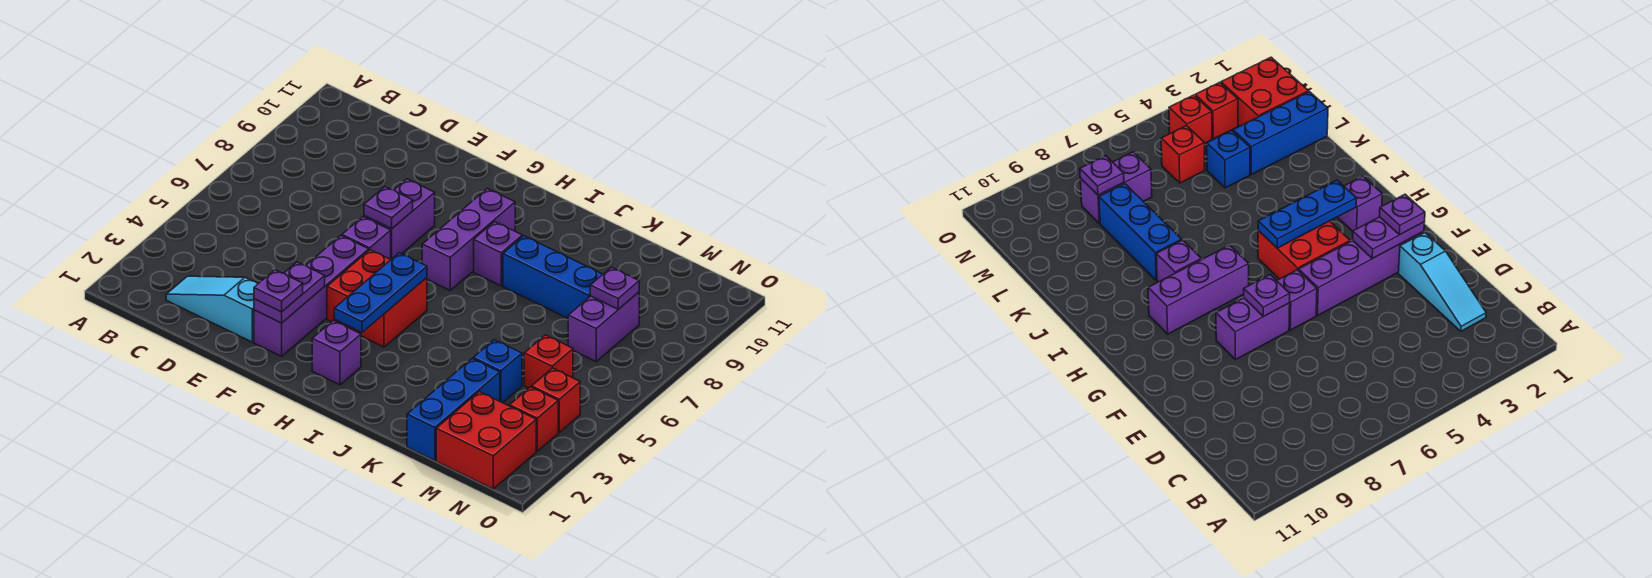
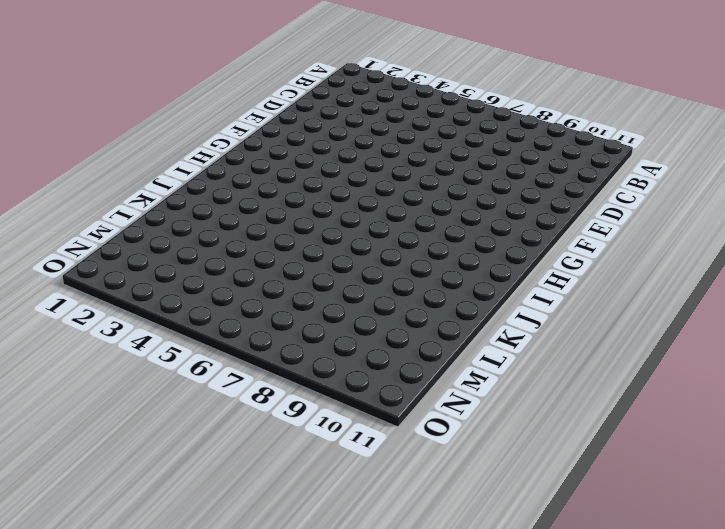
none -> cyan 1x3 slope [166,276,258,342]
none -> purple 1x4 brick [254,236,369,356]
none -> purple 1x1 brick [342,217,391,259]

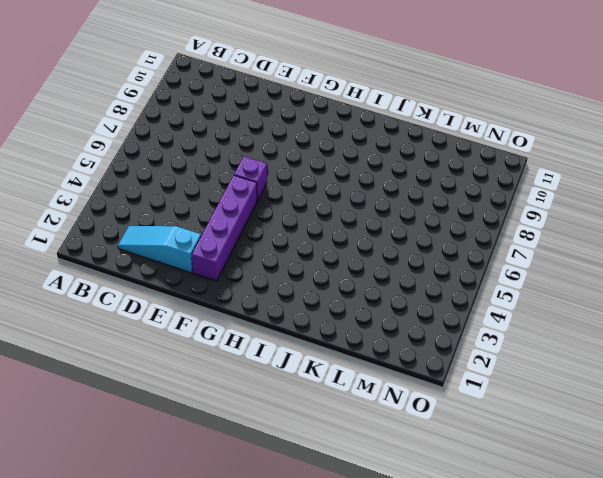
none -> purple 1x2 brick [364,179,435,259]
none -> red 2x2 brick [327,250,427,347]
none -> purple 1x1 brick [312,320,361,385]

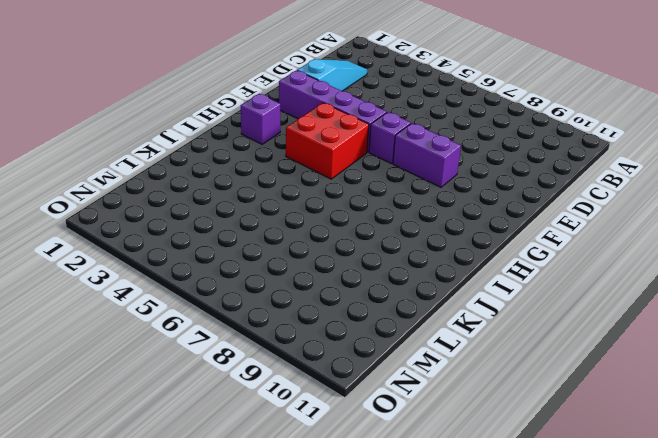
none -> purple 1x3 brick [422,189,515,290]
none -> purple 1x1 brick [474,222,522,286]
none -> blue 1x3 brick [503,236,603,318]

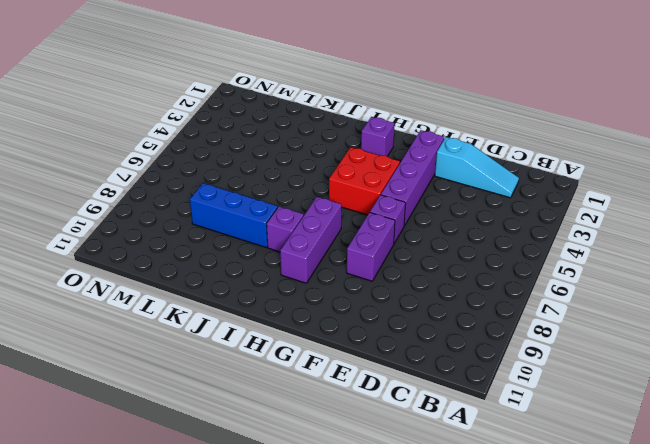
none -> blue 1x3 brick [407,359,500,461]
none -> blue 1x1 brick [473,340,522,403]
none -> red 2x2 brick [436,392,536,489]

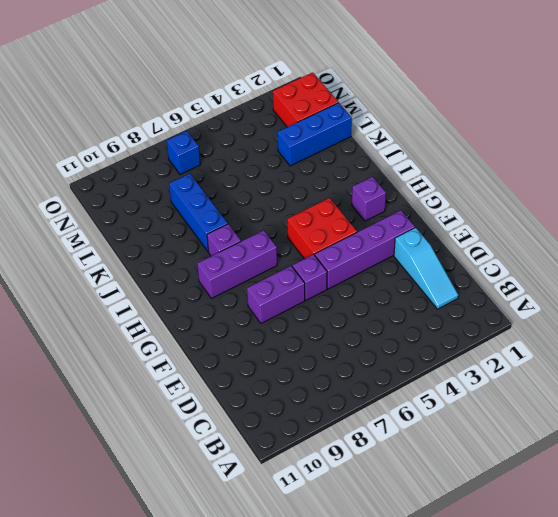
blue 1x1 brick [167,131,200,175] -> blue 1x1 brick moved to [473,340,522,403]
none -> red 1x1 brick [524,335,573,388]
none -> purple 1x2 brick [568,292,639,362]
none -> red 1x1 brick [510,387,558,451]

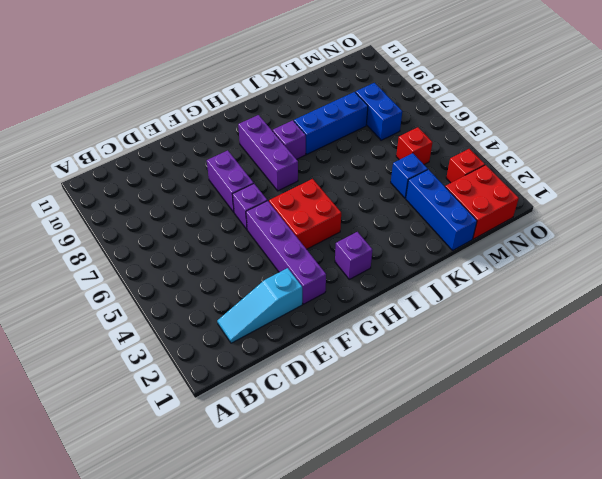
blue 1x2 brick [356,83,402,140] -> purple 1x2 brick [568,292,639,362]
none -> red 1x1 brick [532,368,580,432]
none -> purple 1x2 plate [254,262,325,323]
none -> purple 1x1 plate [364,187,413,229]

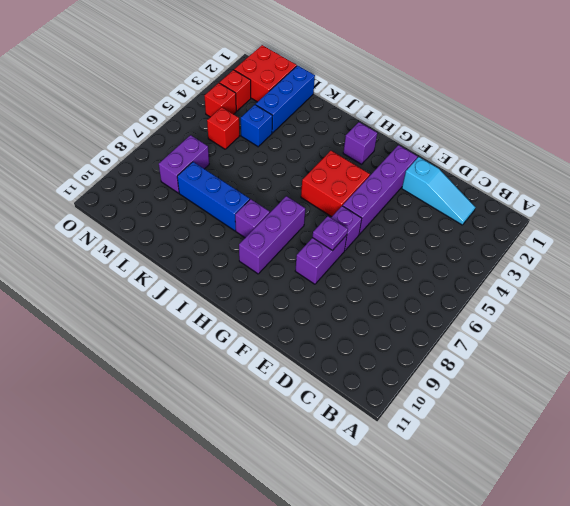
none -> purple 1x2 plate [254,262,325,323]
none -> blue 1x3 plate [334,253,427,332]
none -> purple 1x1 plate [590,267,639,309]

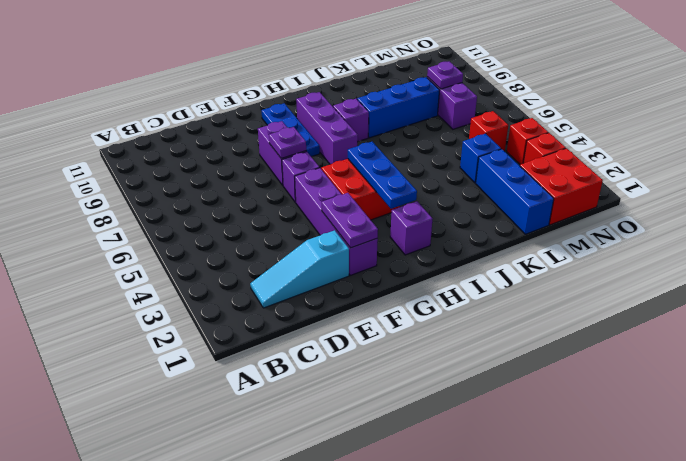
blue 1x3 plate [262,103,320,157] -> none
none -> purple 1x1 plate [254,270,303,312]

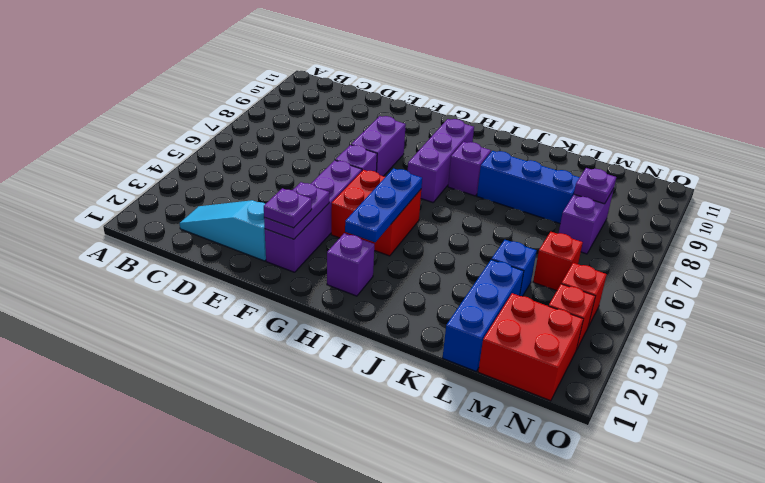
none -> purple 1x1 plate [364,187,413,229]

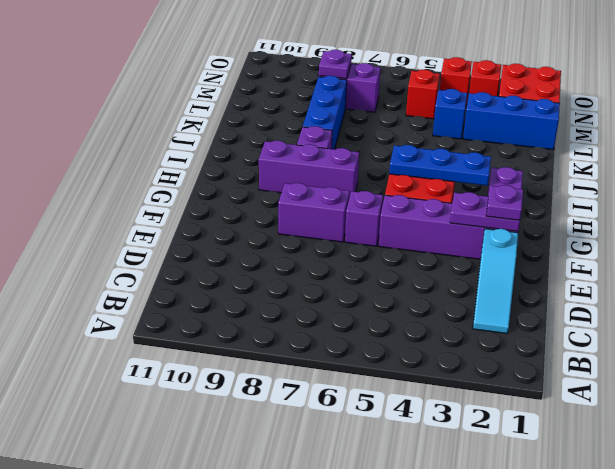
none -> purple 1x1 plate [364,187,413,229]

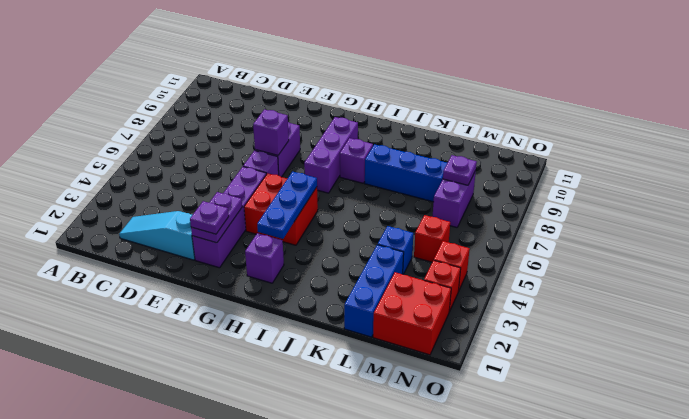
purple 1x1 brick [253,109,289,155] -> purple 1x1 plate [364,187,413,229]

